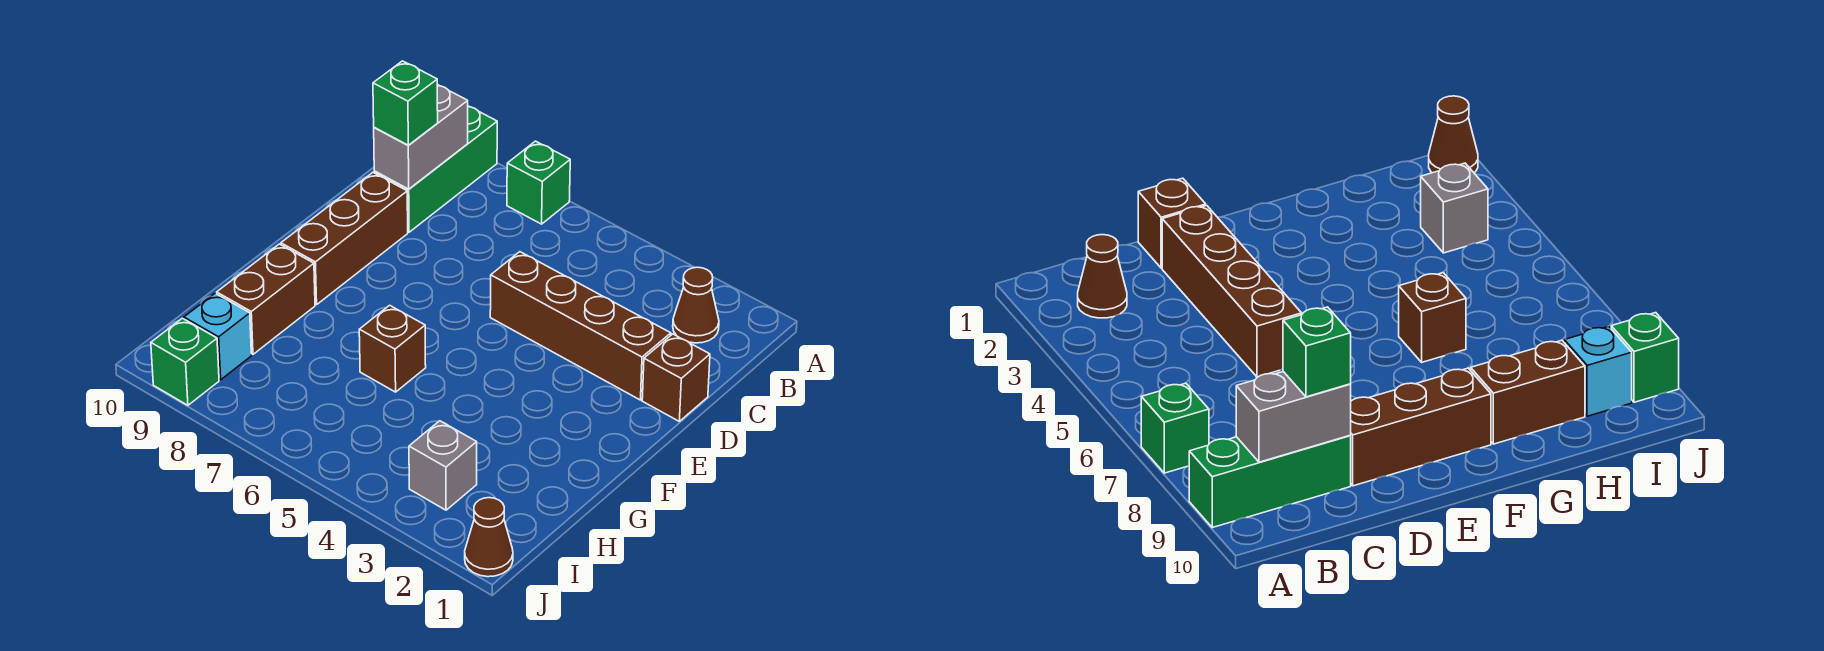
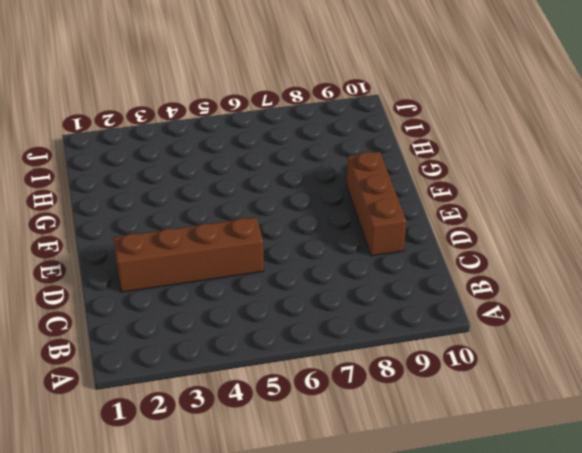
none -> green 1x1 brick [507,141,570,224]
none -> green 1x3 brick [374,106,497,232]
none -> brown 1x1 cone [673,267,719,343]

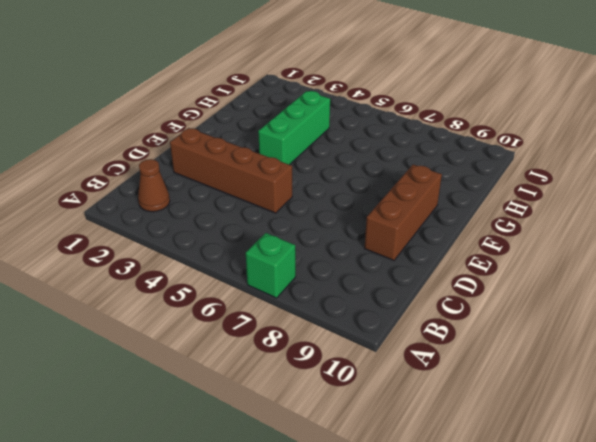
green 1x3 brick [258,91,330,165] -> green 1x3 brick moved to [374,106,497,232]
none -> brown 1x1 brick [642,334,710,421]
none -> brown 1x1 brick [359,305,426,392]
none -> brown 1x2 brick [217,244,315,354]

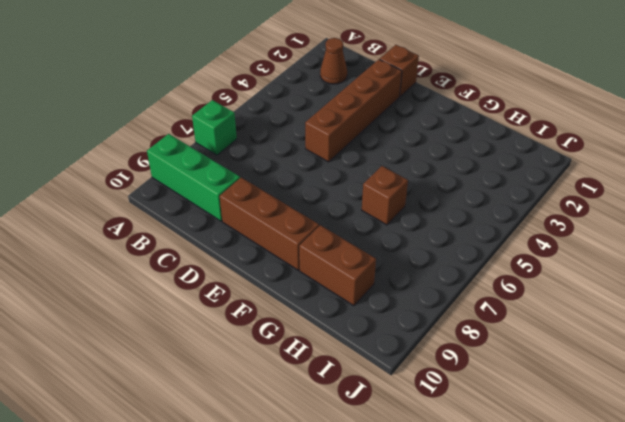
none -> grey 1x1 brick [409,421,477,510]
none -> cyan 1x1 brick [184,293,252,380]
none -> brown 1x1 cone [465,498,513,577]

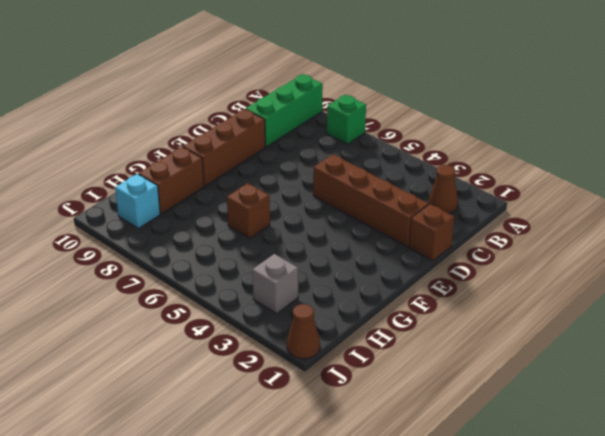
none -> green 1x1 brick [151,318,219,405]
none -> grey 1x2 brick [374,85,468,189]
none -> green 1x1 brick [373,61,438,145]

